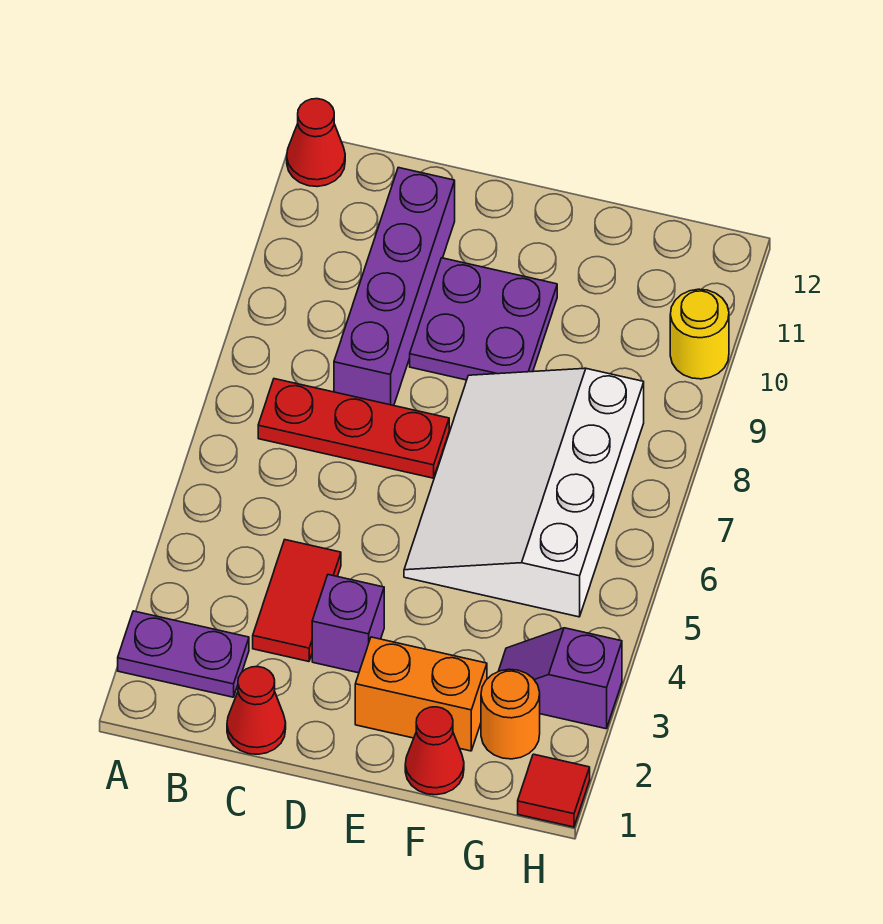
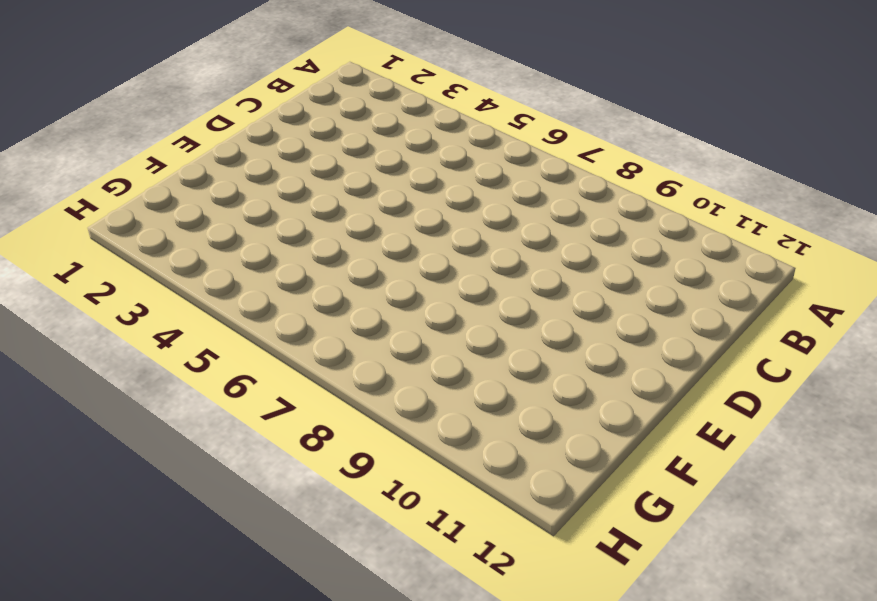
none -> purple 1x2 plate [118,611,249,697]
none -> red 1x1 cone [287,99,345,187]
none -> red 1x3 plate [258,379,449,478]

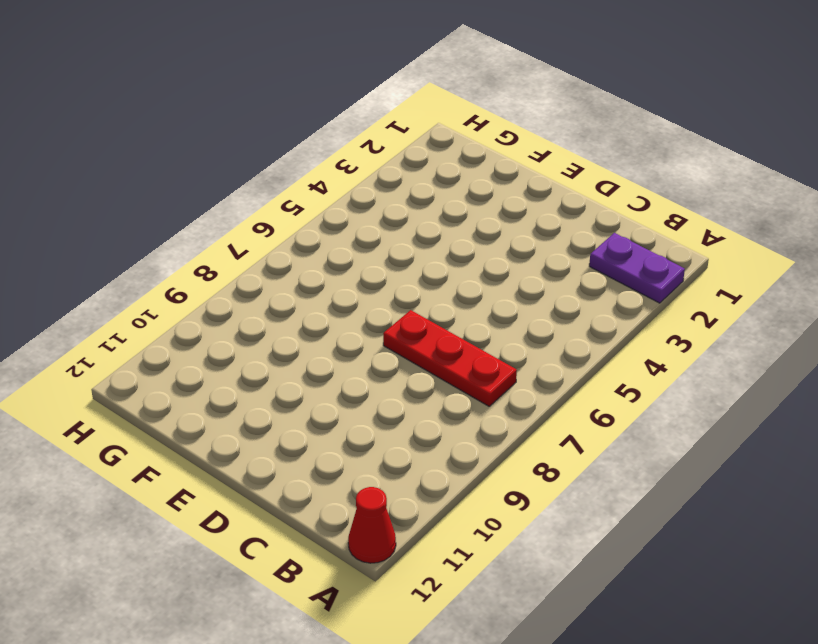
none -> red 1x1 cone [227,667,286,754]
none -> red 1x2 tile [253,540,341,662]
none -> purple 1x4 brick [334,168,455,406]

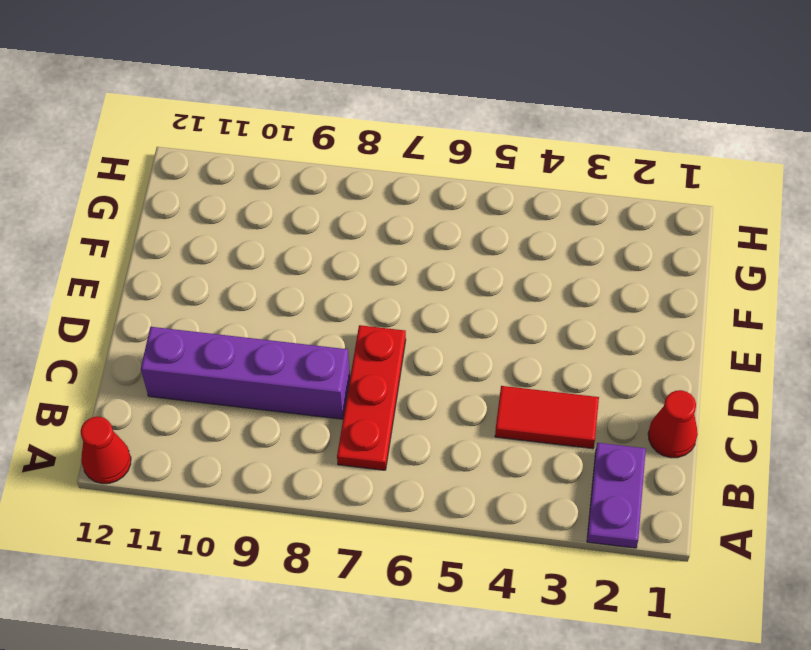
none -> purple 1x1 brick [312,575,384,673]
none -> purple 2x2 plate [410,258,557,380]
none -> orange 1x2 brick [355,637,487,751]

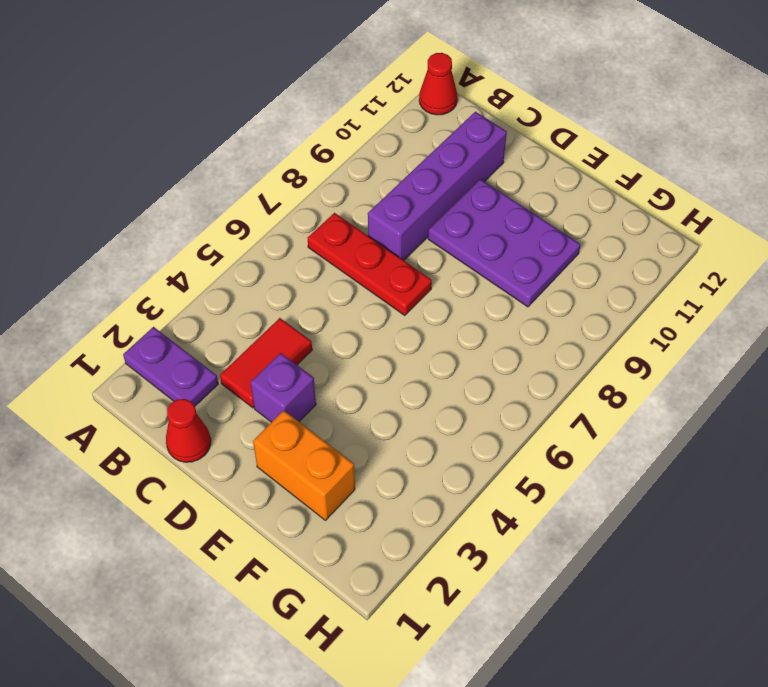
purple 2x3 plate [428,179,580,307] -> purple 2x2 plate [410,258,557,380]
none -> white 3x4 slope [404,368,644,617]
none -> red 1x1 cone [405,707,464,795]
none -> orange 1x1 round brick [481,669,540,759]

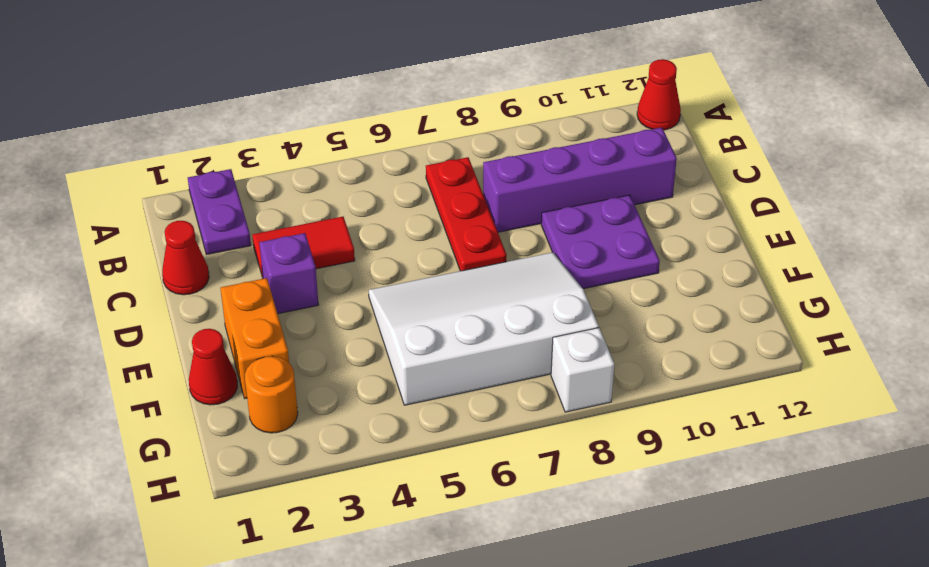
white 1x1 brick [551,328,614,412] -> none
none -> purple 1x2 slope [499,628,622,729]
none -> red 1x1 tile [518,754,590,827]
none -> yellow 1x1 round brick [670,289,729,379]

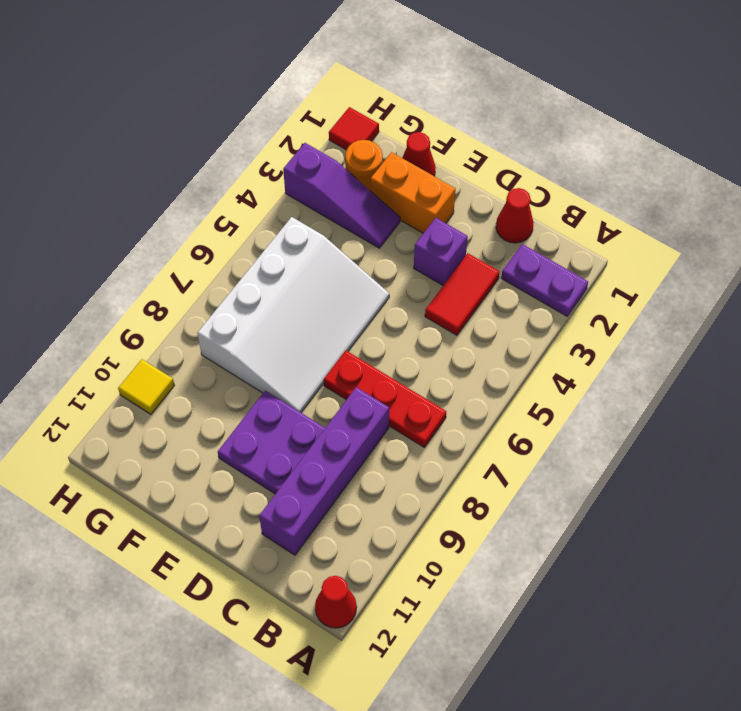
purple 1x3 slope [283,143,400,248] -> purple 1x2 slope [499,628,622,729]
yellow 1x1 tile [118,359,174,414] -> yellow 1x1 round brick [670,289,729,379]

